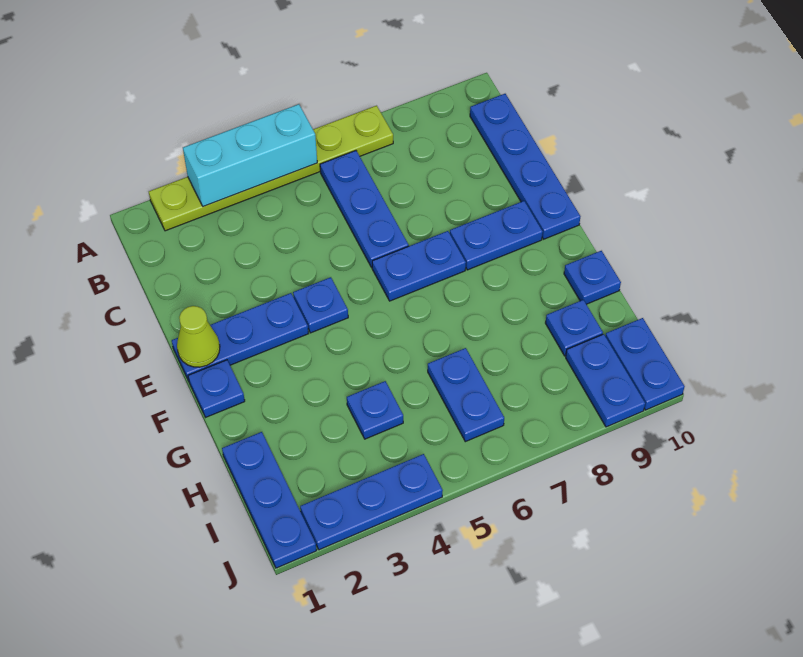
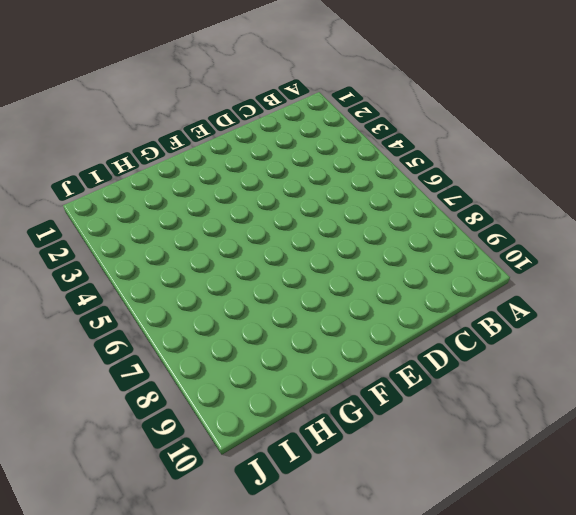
none -> lime 1x6 plate [149,106,393,231]
none -> blue 1x3 plate [320,151,409,267]
none -> blue 1x4 plate [470,94,580,239]

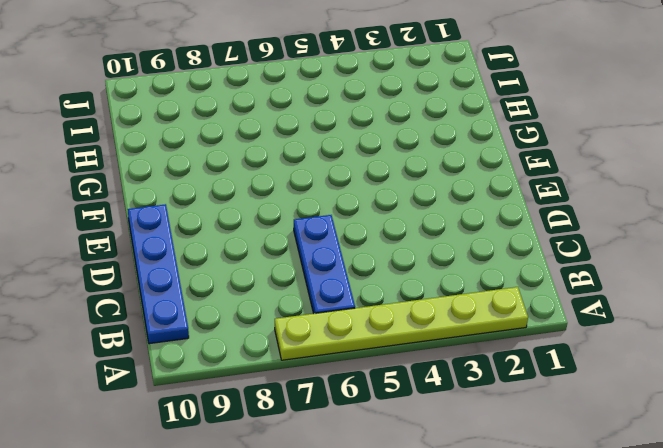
none -> blue 1x3 plate [172,293,308,381]
none -> blue 1x1 plate [293,277,348,333]
none -> blue 1x2 plate [372,231,466,301]

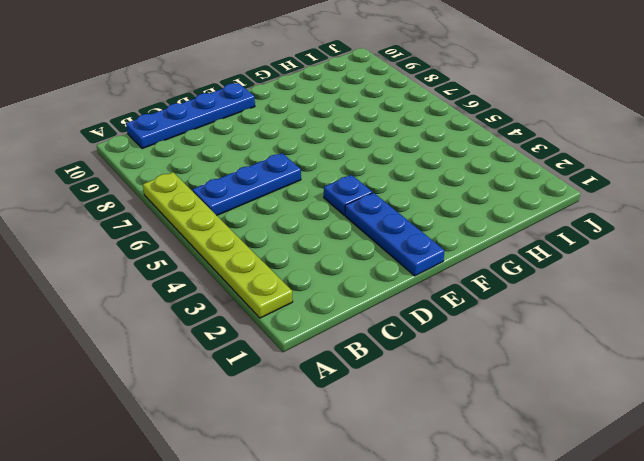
none -> blue 1x2 plate [372,231,466,301]
none -> blue 1x2 plate [450,201,543,270]
none -> blue 1x1 plate [188,360,245,417]

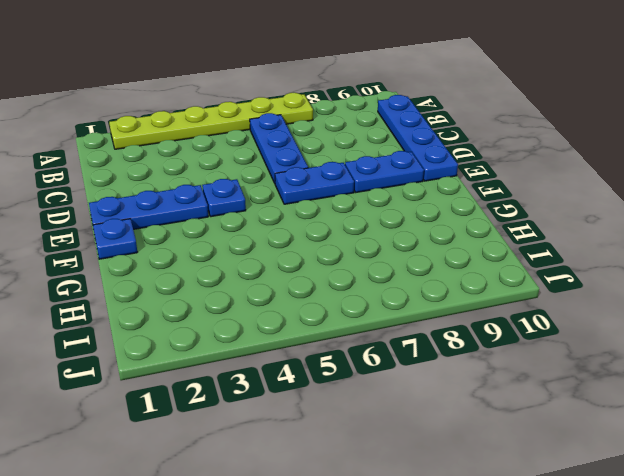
none -> blue 1x1 plate [564,251,621,304]
none -> blue 1x3 plate [222,432,317,568]
none -> blue 1x1 plate [347,381,403,439]

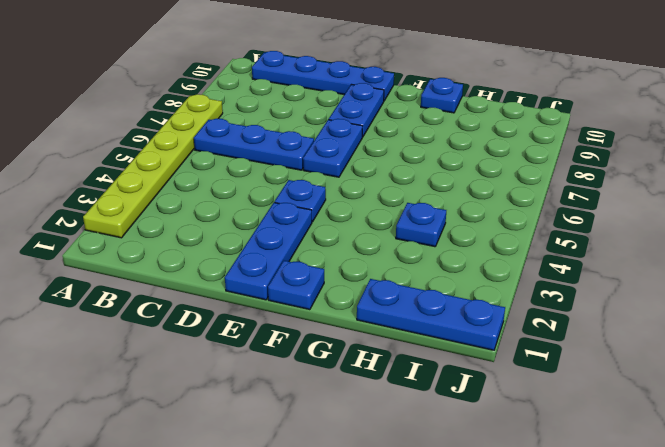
none -> blue 1x2 plate [428,348,504,442]
none -> blue 1x1 plate [546,300,603,356]
none -> blue 1x2 plate [566,334,645,427]

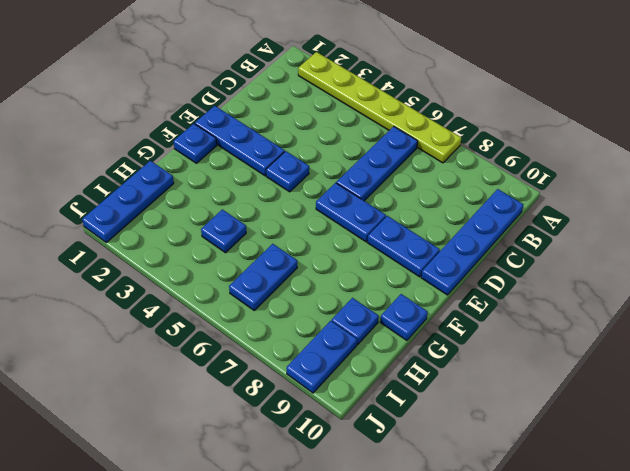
none -> blue 1x2 plate [605,318,685,410]
none -> blue 1x3 plate [300,454,443,550]
none -> cyan 1x3 brick [183,104,317,207]

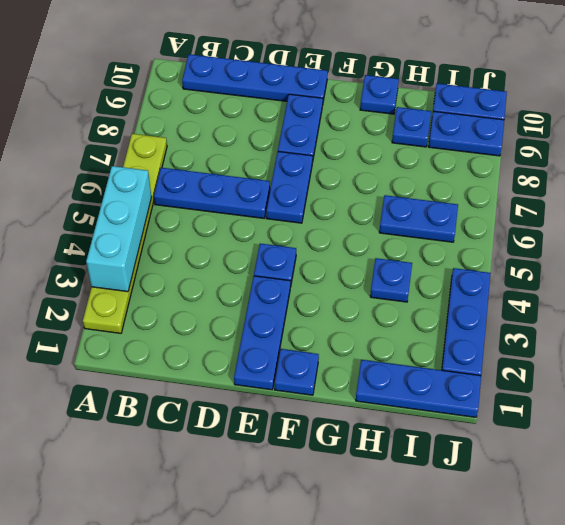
none -> lime 1x1 cone [177,306,220,367]

